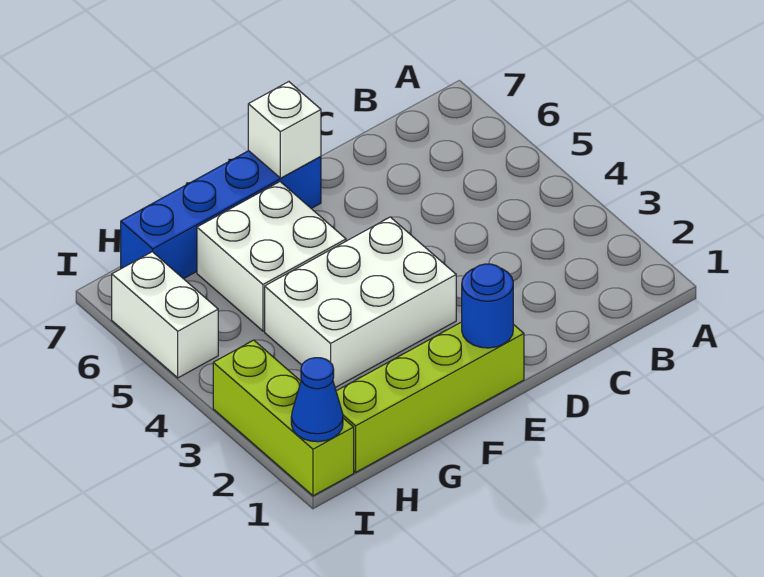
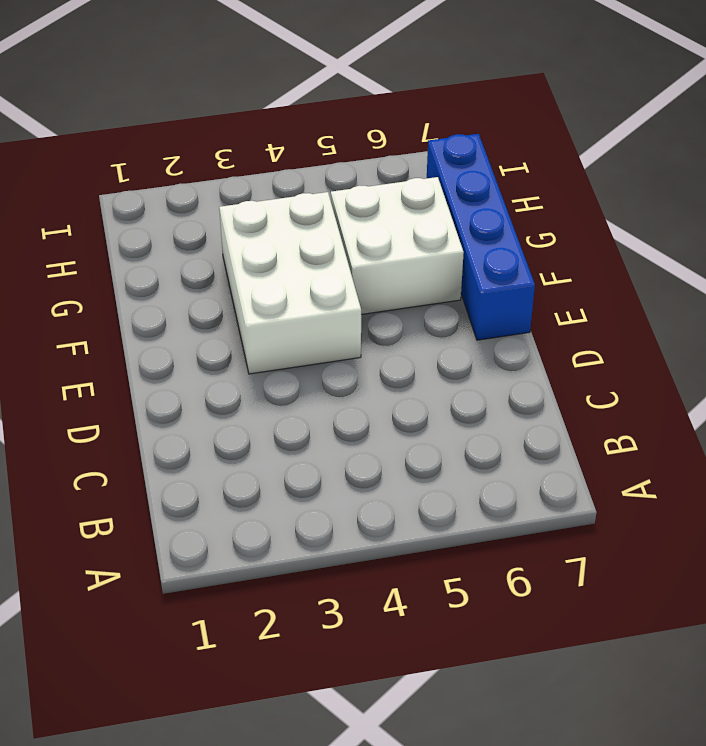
none -> lime 1x4 brick [336,322,524,472]
none -> lime 1x3 brick [213,340,354,496]

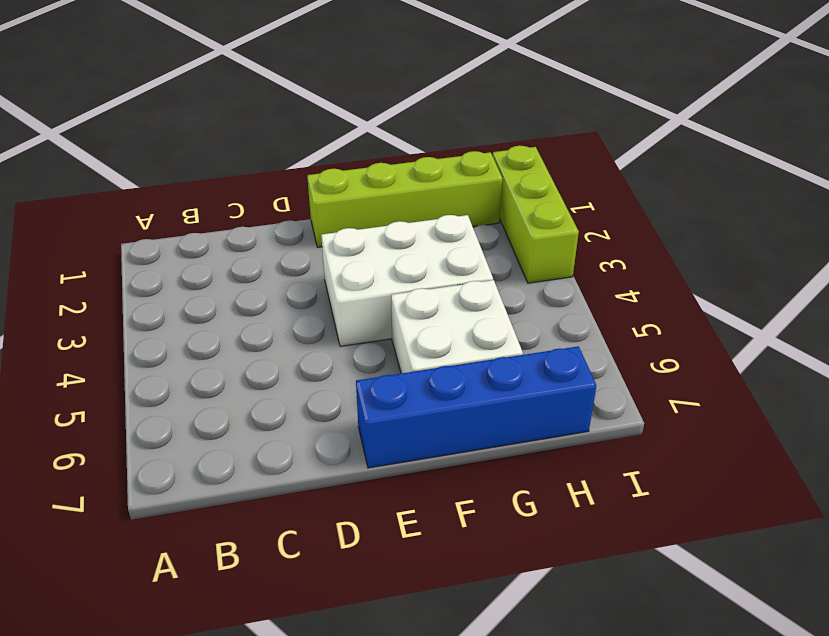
none -> white 1x2 brick [112,252,218,378]
none -> blue 1x1 round brick [462,264,513,348]

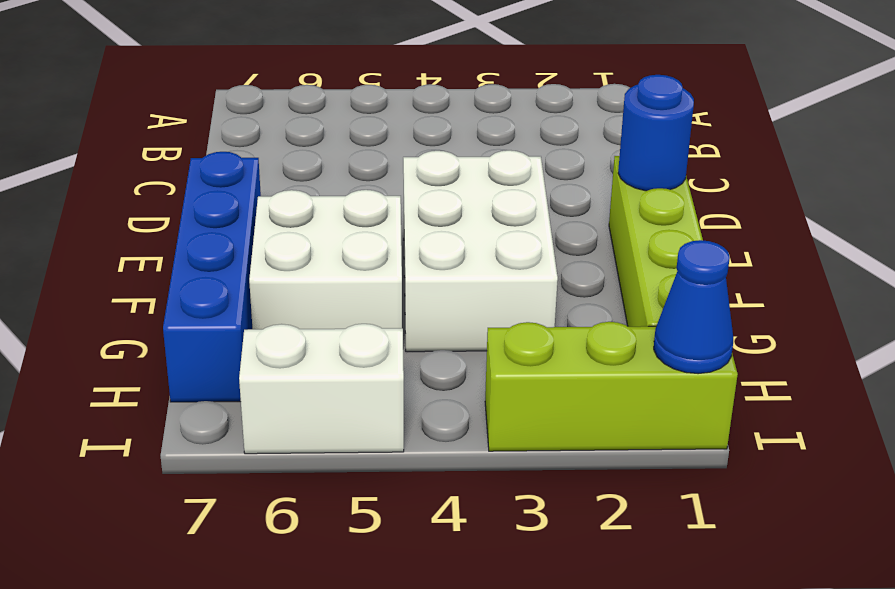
none -> white 1x1 brick [248,82,321,178]

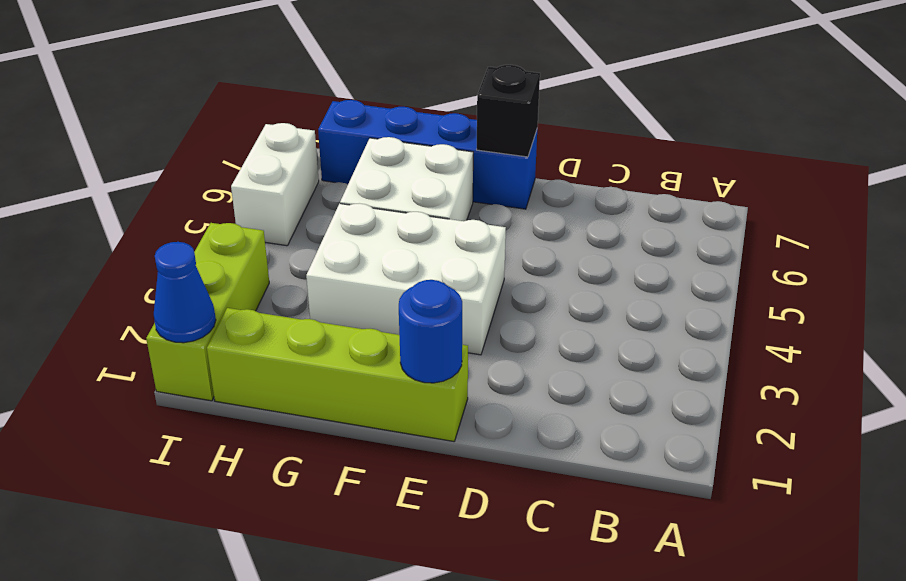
black 1x1 brick [477,65,540,157] -> white 1x1 brick [248,82,321,178]

